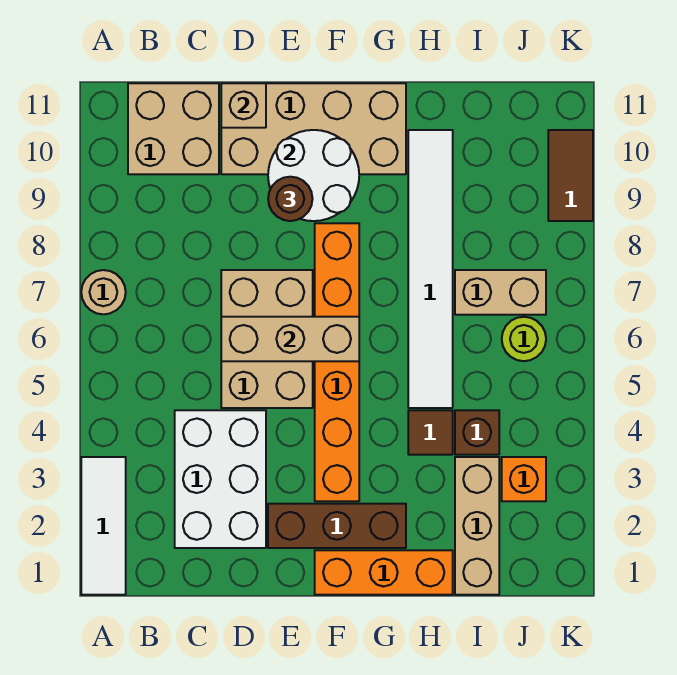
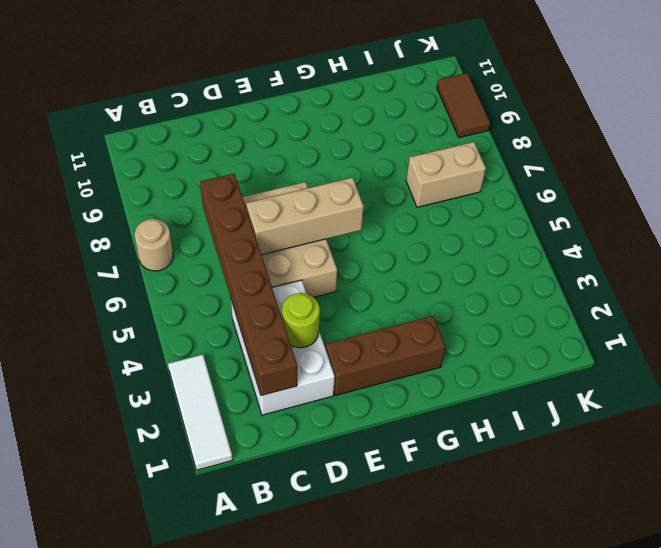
brown 1x6 brick [200,174,297,396] -> none
lime 1x1 round brick [282,293,320,348] -> lime 1x1 round brick moved to [502,317,546,361]
none -> tan 2x2 brick [128,83,219,174]
none -> tan 2x4 brick [221,83,406,174]
none -> orange 1x3 brick [315,550,453,595]

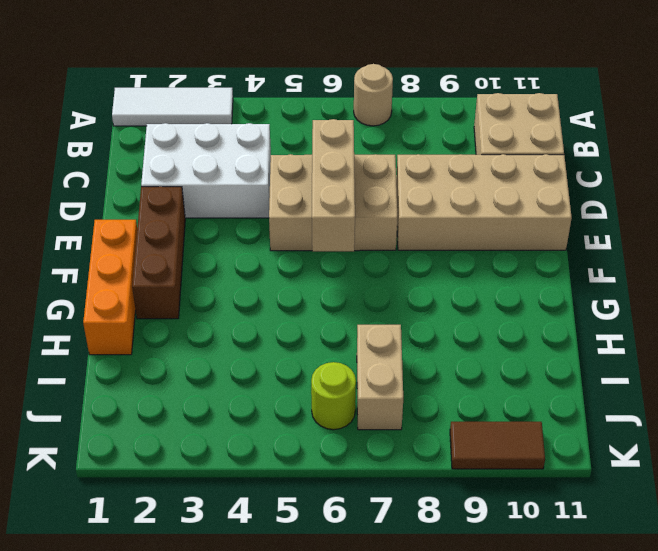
tan 2x4 brick [396,154,572,250] -> tan 2x4 brick turned to [221,83,406,174]
none -> orange 1x6 brick [315,223,359,501]
none -> brown 1x1 tile [408,410,453,455]
none -> white 1x6 tile [408,130,453,408]

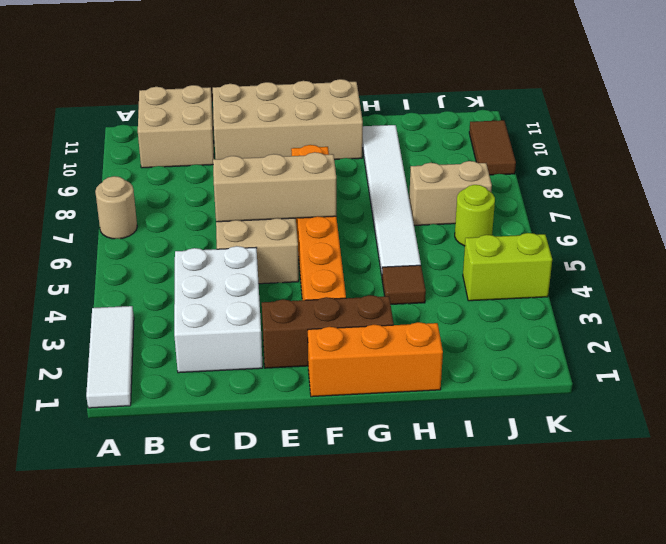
lime 1x2 brick [463,233,552,301] -> none
none -> tan 1x3 brick [455,457,499,595]
none -> brown 1x1 brick [455,410,499,455]
none -> orange 1x1 brick [502,457,546,501]

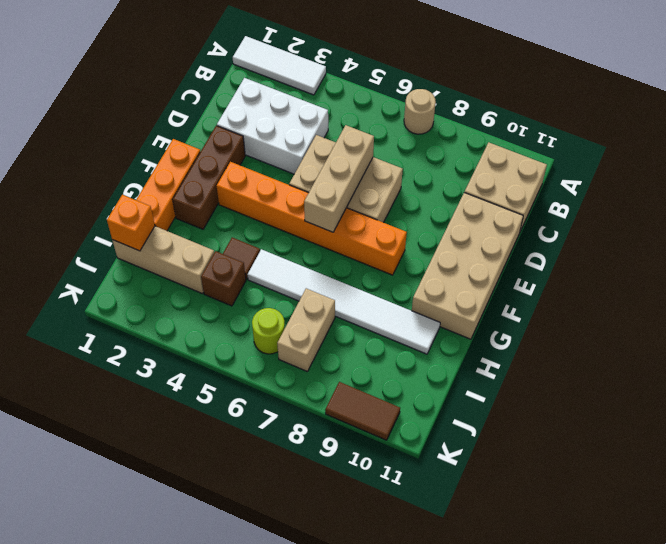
orange 1x1 brick [107,195,155,251] -> orange 1x1 brick moved to [502,457,546,501]
none -> tan 1x1 brick [221,83,266,128]
none -> white 2x2 round brick [268,130,359,221]
none -> brown 1x1 round brick [268,177,313,221]

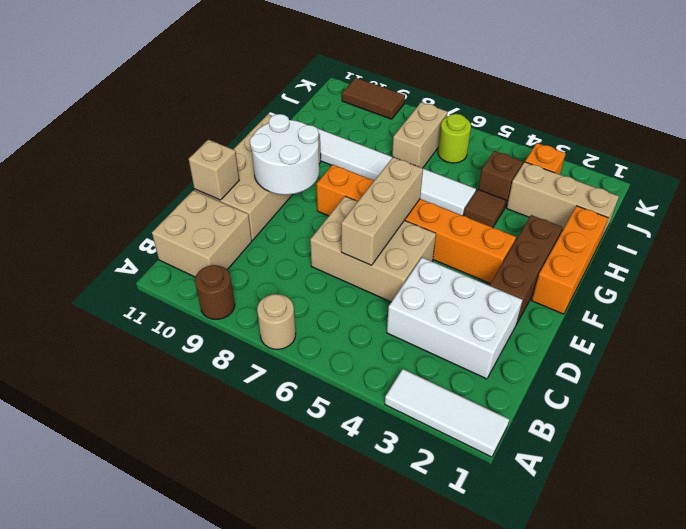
brown 1x1 round brick [195,265,235,319] -> brown 1x1 round brick moved to [268,177,313,221]

